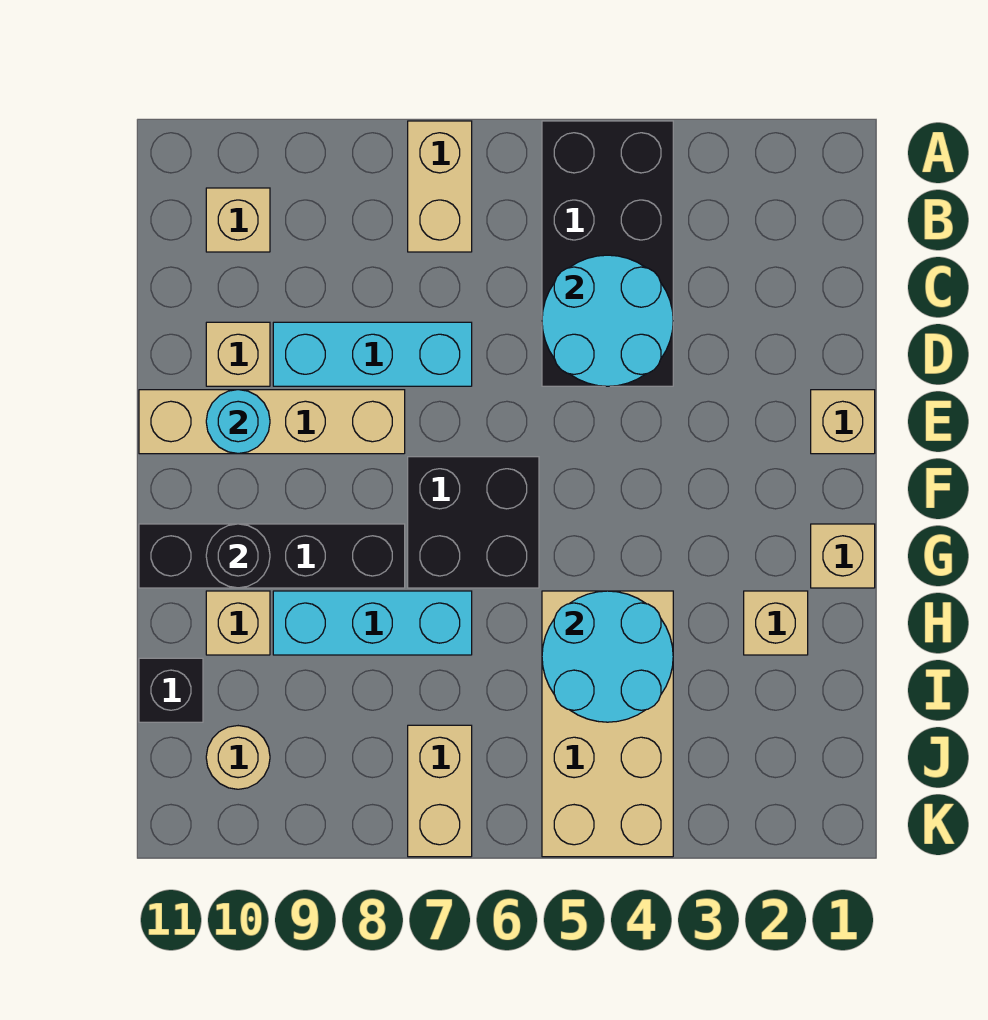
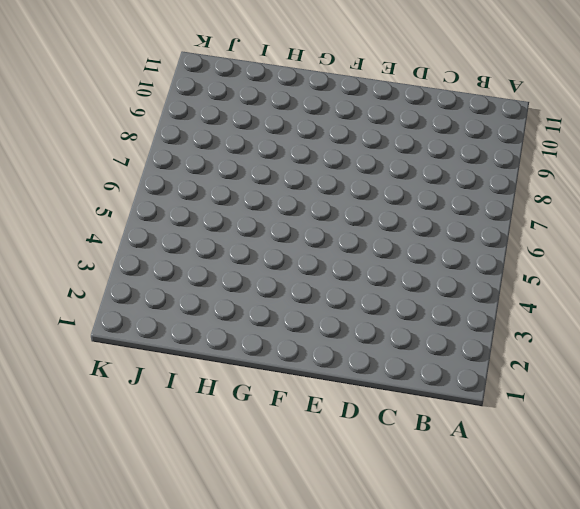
none -> black 2x4 brick [542,121,673,386]
none -> tan 1x2 brick [408,121,472,252]
none -> tan 1x1 brick [206,188,270,252]

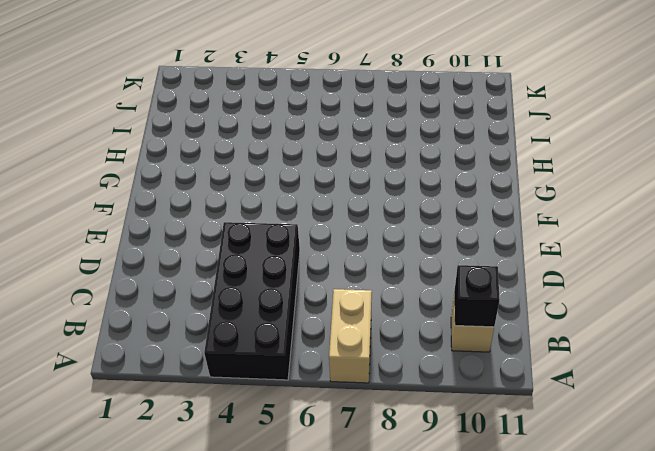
black 1x1 brick [454,265,500,327] -> black 1x1 brick moved to [139,658,203,722]
none -> cyan 1x3 brick [273,322,472,386]
none -> tan 1x1 brick [206,322,270,386]
none -> tan 1x1 brick [811,390,875,454]

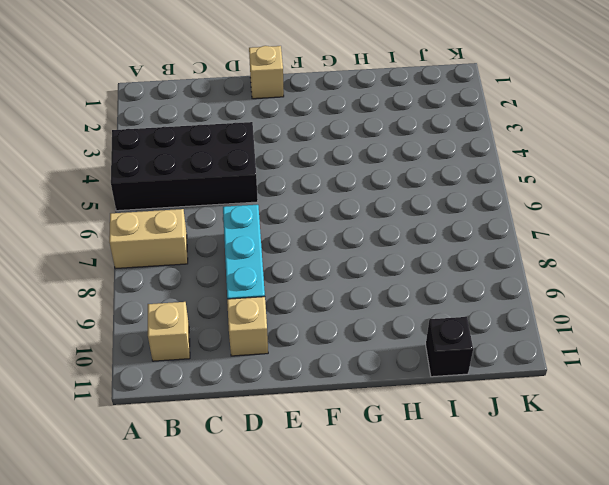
none -> tan 1x4 brick [139,390,405,454]
none -> black 2x2 brick [408,457,539,588]
none -> tan 1x1 brick [811,524,875,588]

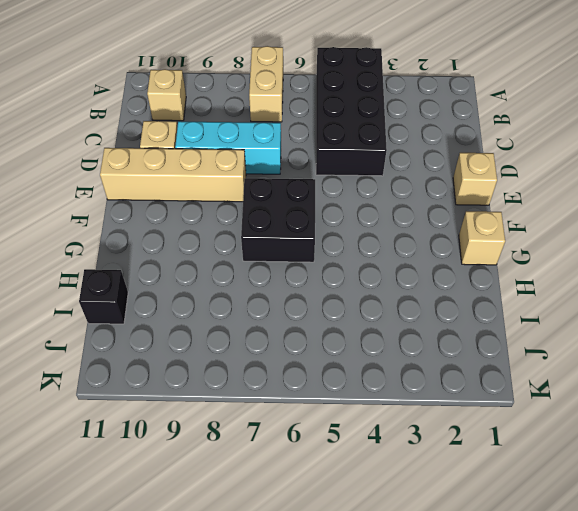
none -> black 1x4 brick [139,524,405,588]
none -> tan 1x1 brick [744,591,808,655]
none -> tan 2x4 brick [542,591,673,857]

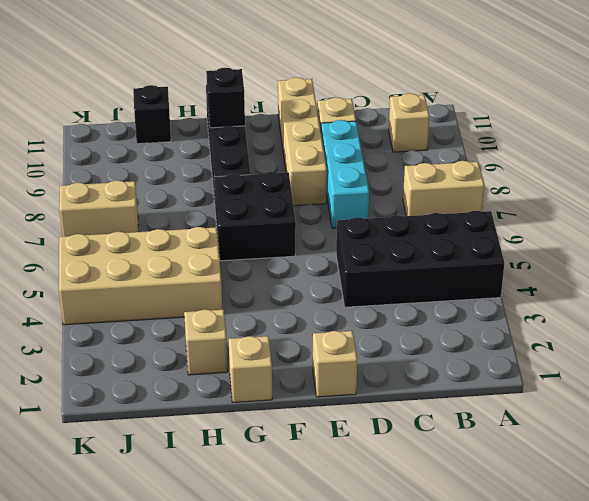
black 1x1 brick [206,68,245,128] -> black 1x1 round brick [206,524,270,588]
none -> cyan 1x3 brick [273,591,472,655]
none -> tan 1x1 brick [206,591,270,655]
none -> tan 1x1 round brick [206,726,270,789]

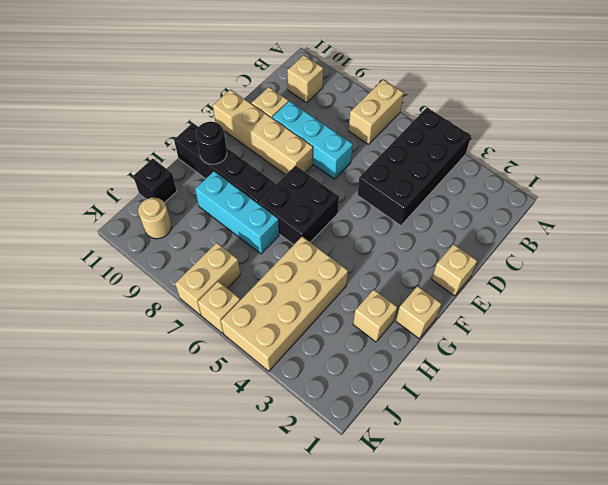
tan 1x1 brick [198,281,240,333] -> tan 1x1 brick moved to [206,591,270,655]
none -> cyan 2x2 round brick [542,255,673,386]
none -> cyan 1x1 round brick [206,390,270,454]
none -> cyan 2x2 round brick [542,591,673,722]

